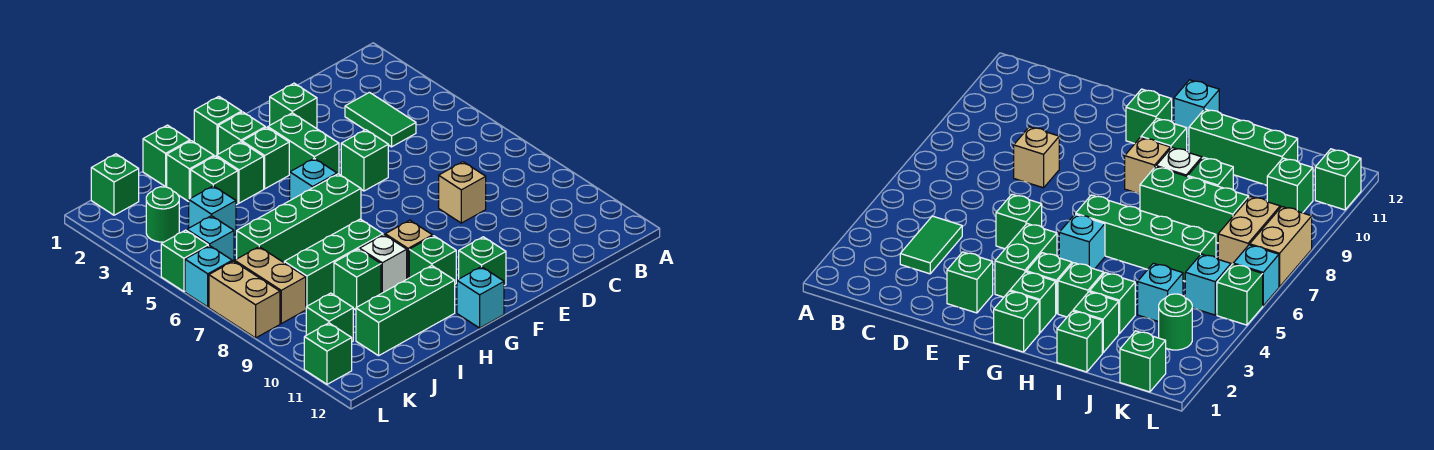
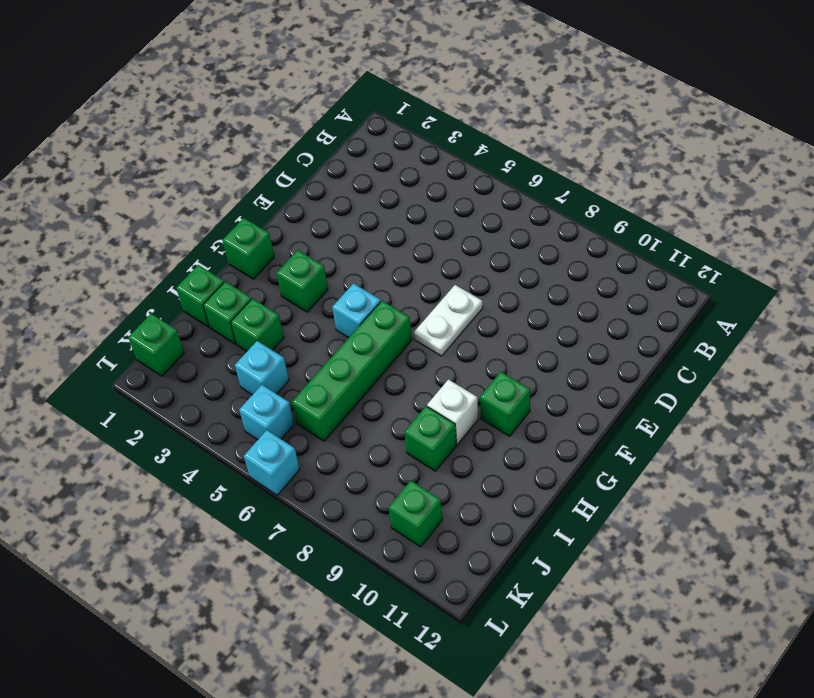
white 1x2 plate [414,285,483,356] -> none
none -> green 1x2 tile [345,92,416,147]
none -> tan 1x1 brick [439,162,486,223]
none -> green 1x1 brick [270,83,317,129]
none -> green 1x1 brick [341,130,388,191]

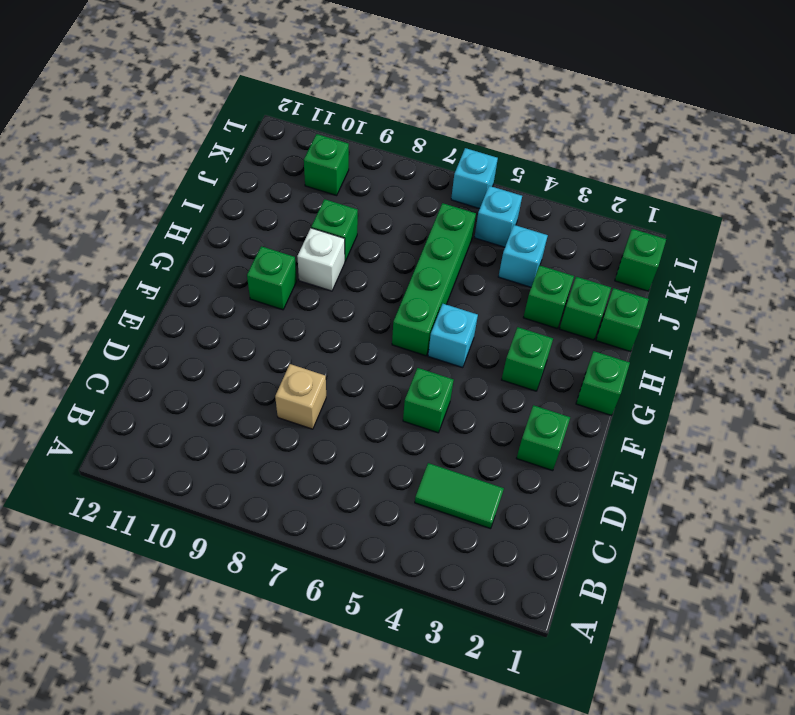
none -> green 1x2 brick [268,113,339,174]
none -> green 1x1 brick [459,237,506,286]
none -> green 1x1 brick [218,112,265,154]
none -> tan 1x1 brick [385,220,433,279]

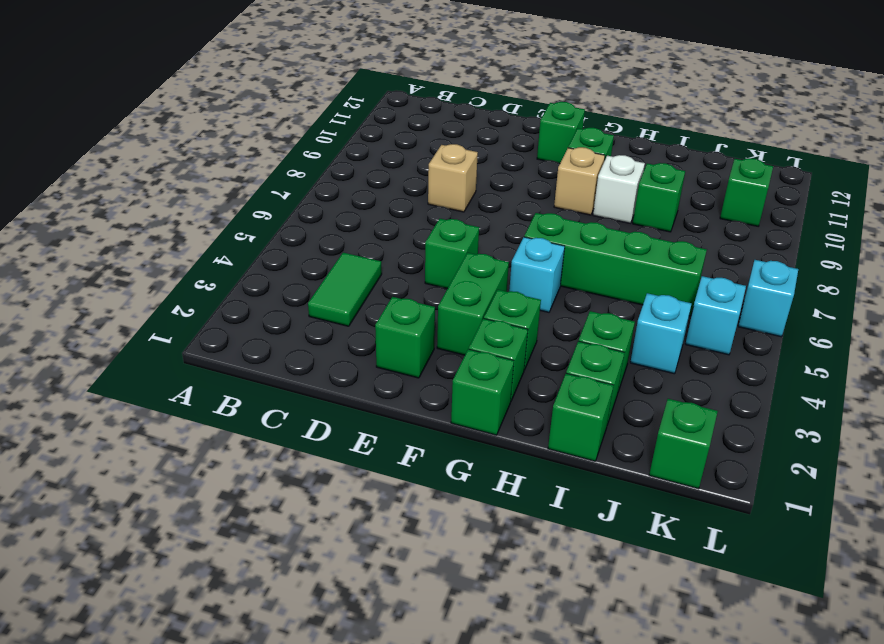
none -> cyan 1x1 brick [457,267,504,328]
none -> green 1x1 brick [216,142,264,203]
none -> green 1x3 brick [284,219,383,307]
none -> green 1x3 brick [356,266,455,356]

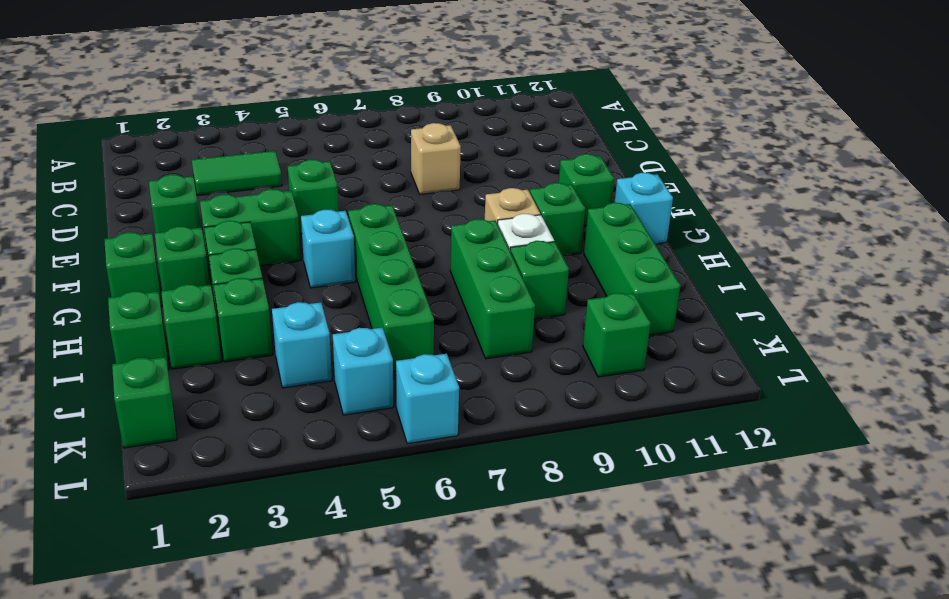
none -> green 1x1 round brick [146,187,179,242]
none -> tan 1x2 brick [235,247,306,323]
none -> green 1x1 brick [161,230,208,291]
none -> tan 1x2 brick [209,261,280,338]

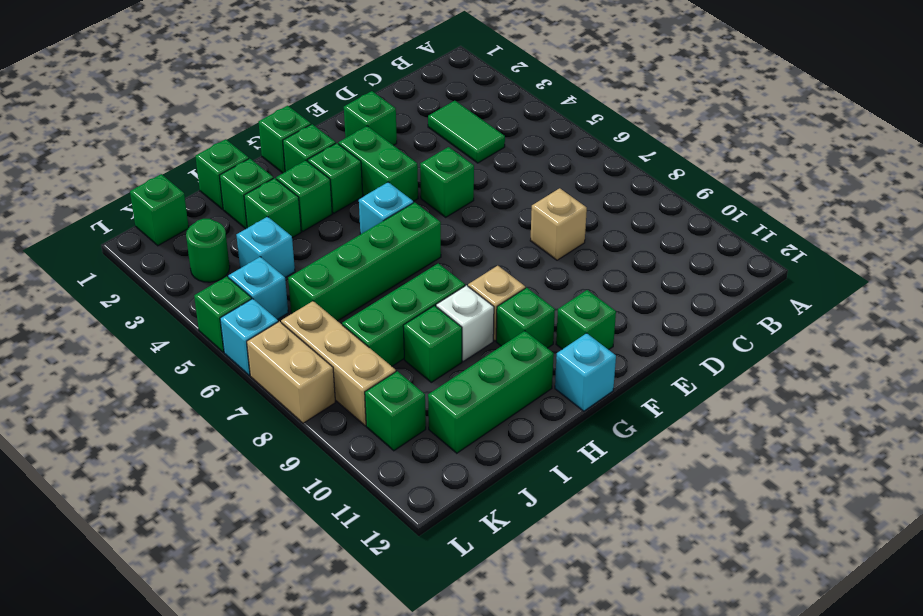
tan 1x3 brick [281,301,396,426] -> tan 1x2 brick [235,247,306,323]
none -> green 1x1 brick [304,323,352,384]

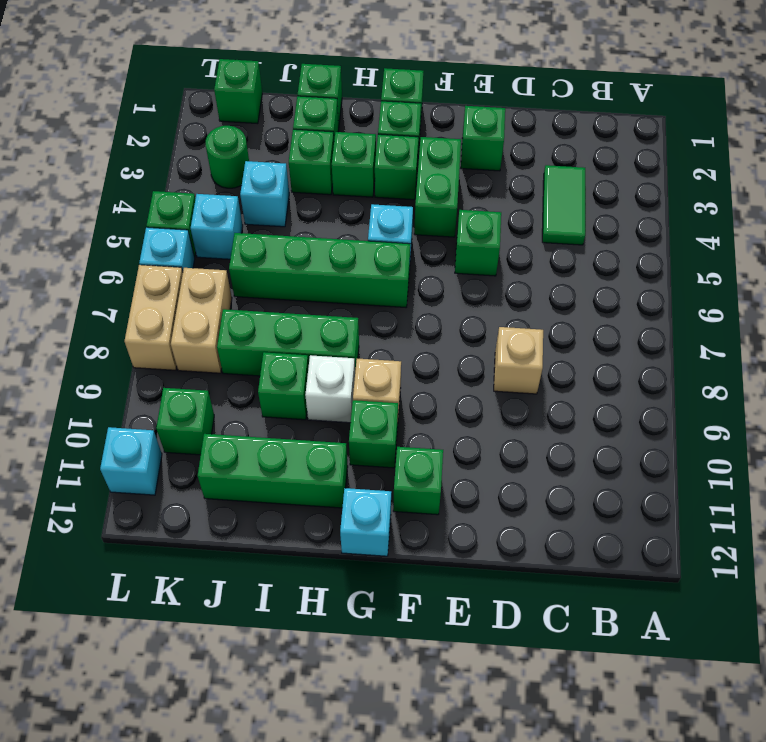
cyan 1x1 brick [100,427,162,495] -> green 1x1 brick [304,323,352,384]

